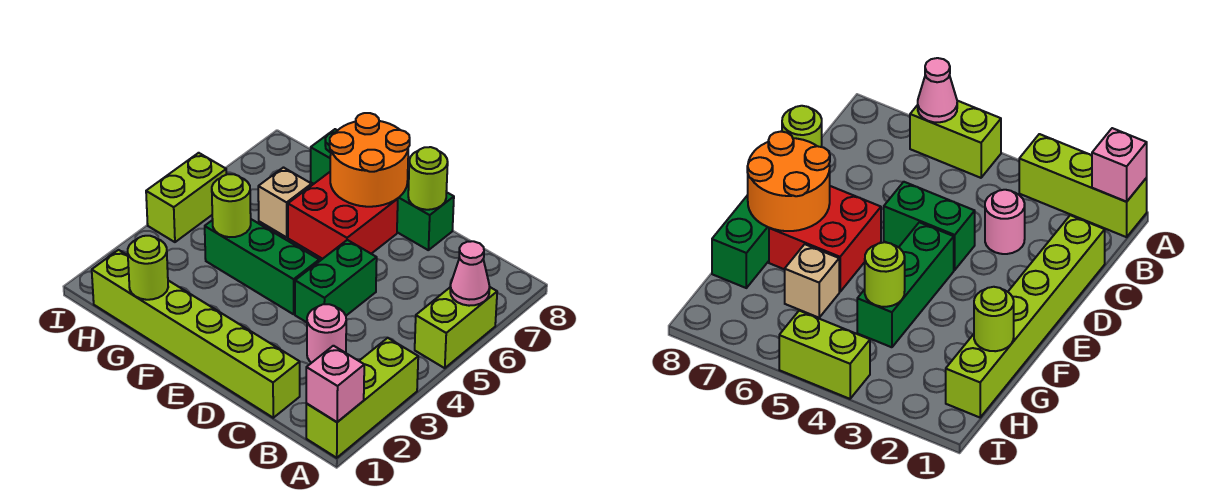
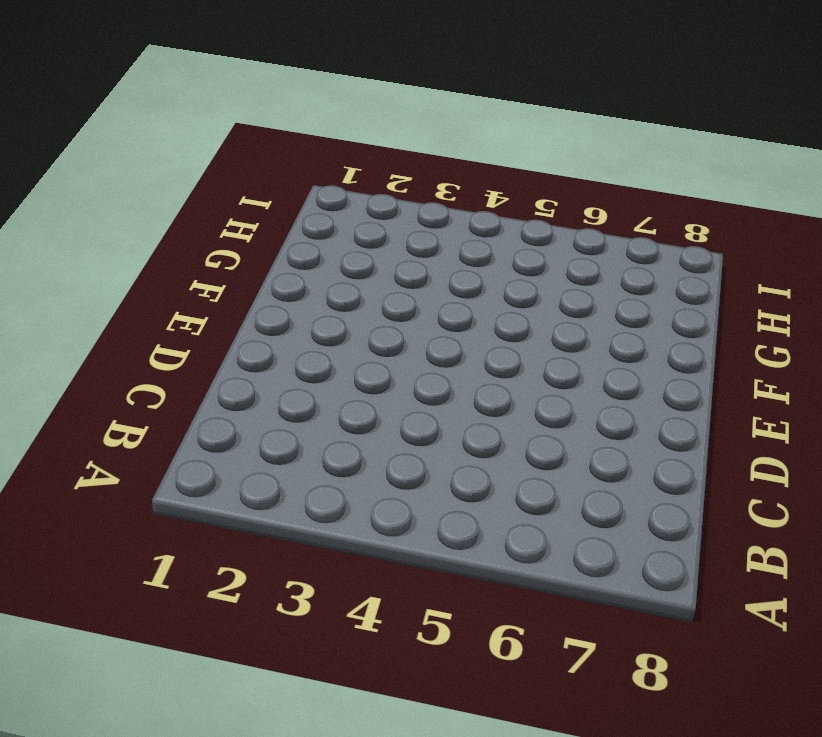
none -> lime 1x3 brick [306,338,418,458]
none -> lime 1x2 brick [415,287,497,368]
none -> lime 1x6 brick [92,250,300,418]

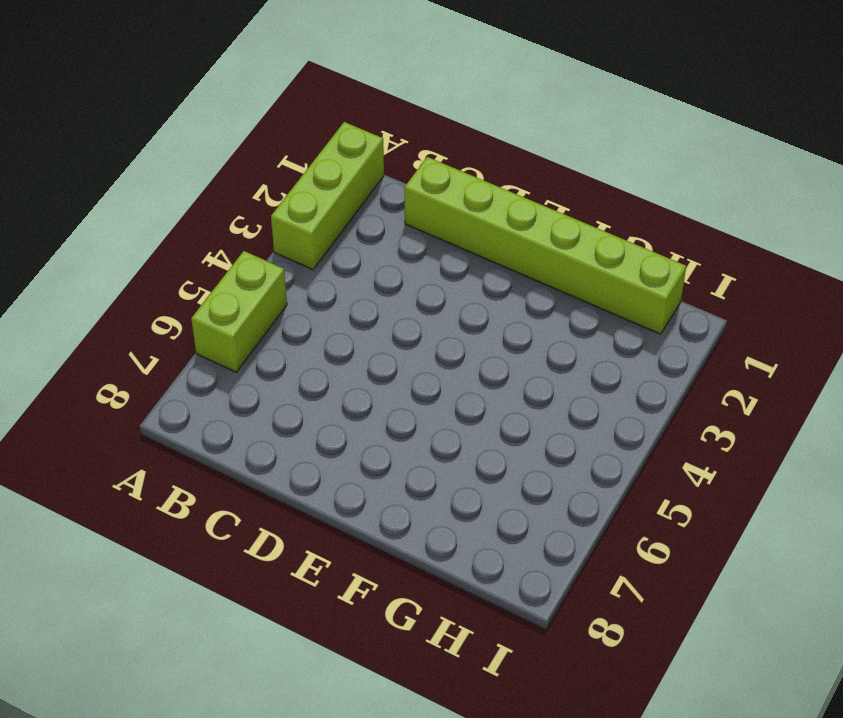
none -> pink 1x1 round brick [307,304,346,363]
none -> green 1x2 brick [295,240,377,322]
none -> green 1x4 brick [310,129,454,250]

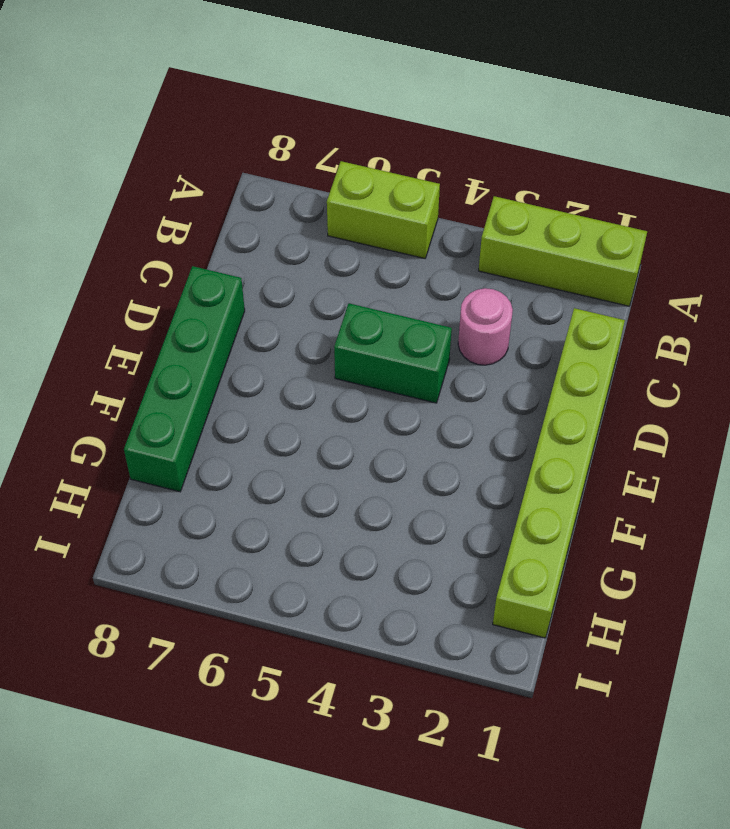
none -> green 1x3 brick [205,219,319,314]
none -> red 2x2 brick [288,172,398,259]
none -> tan 1x1 brick [258,168,312,237]

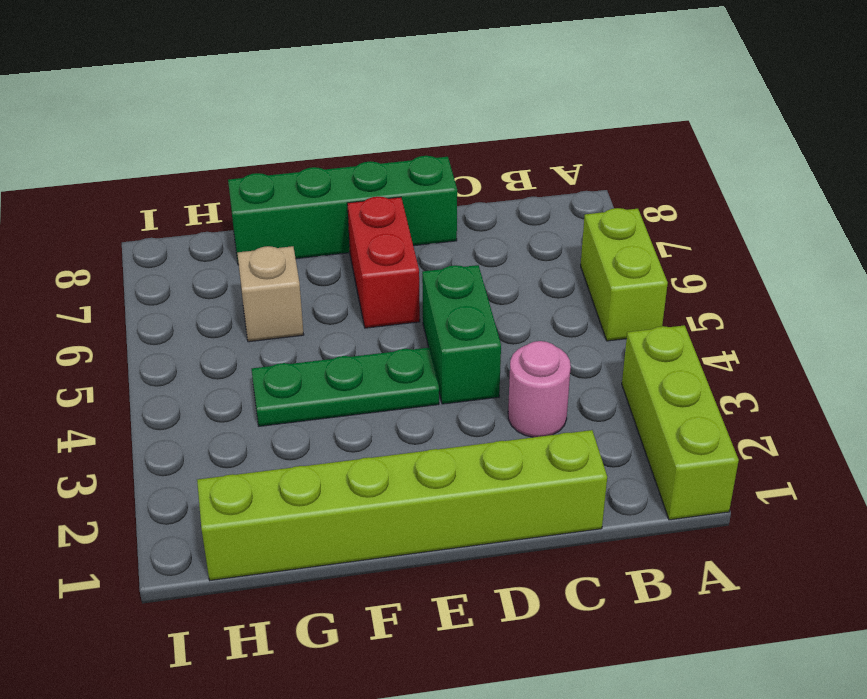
green 1x3 plate [252,348,439,426] -> green 1x3 brick [205,219,319,314]
red 1x2 brick [347,197,420,328] -> red 2x2 brick [288,172,398,259]
none -> lime 1x2 brick [146,153,226,242]
none -> pink 1x1 brick [306,346,364,422]
none -> pink 1x1 cone [450,241,490,306]

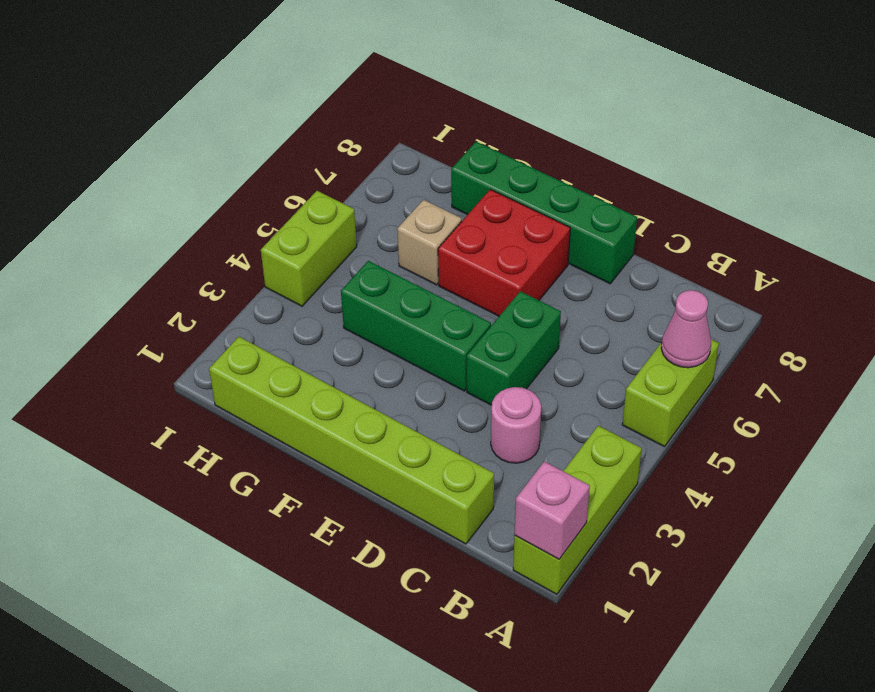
none -> lime 1x1 round brick [408,147,448,210]
none -> orange 2x2 round brick [330,113,410,207]
none -> lime 1x1 round brick [128,236,168,300]

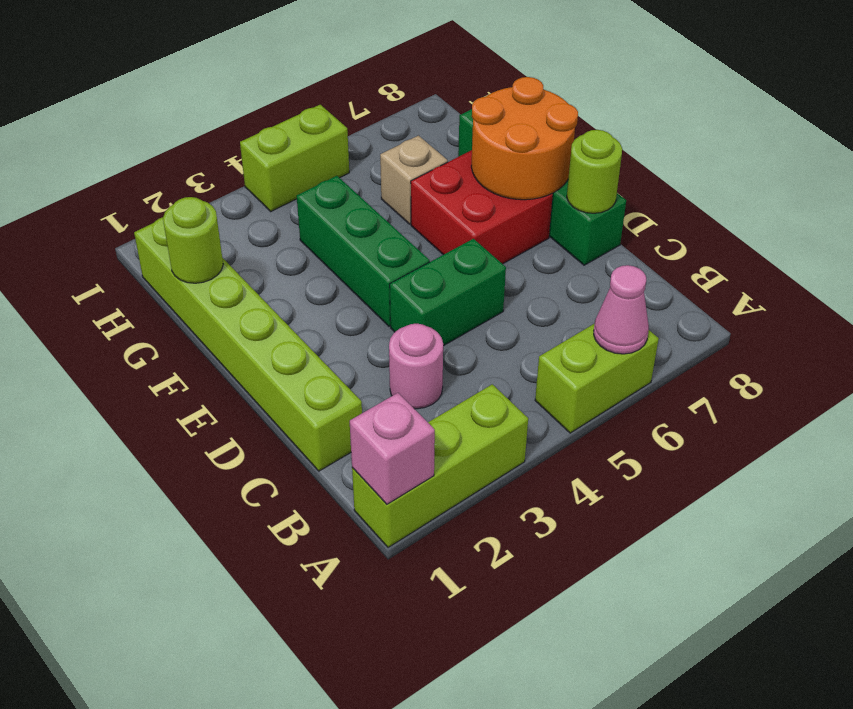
none -> lime 1x1 round brick [212,174,251,237]

